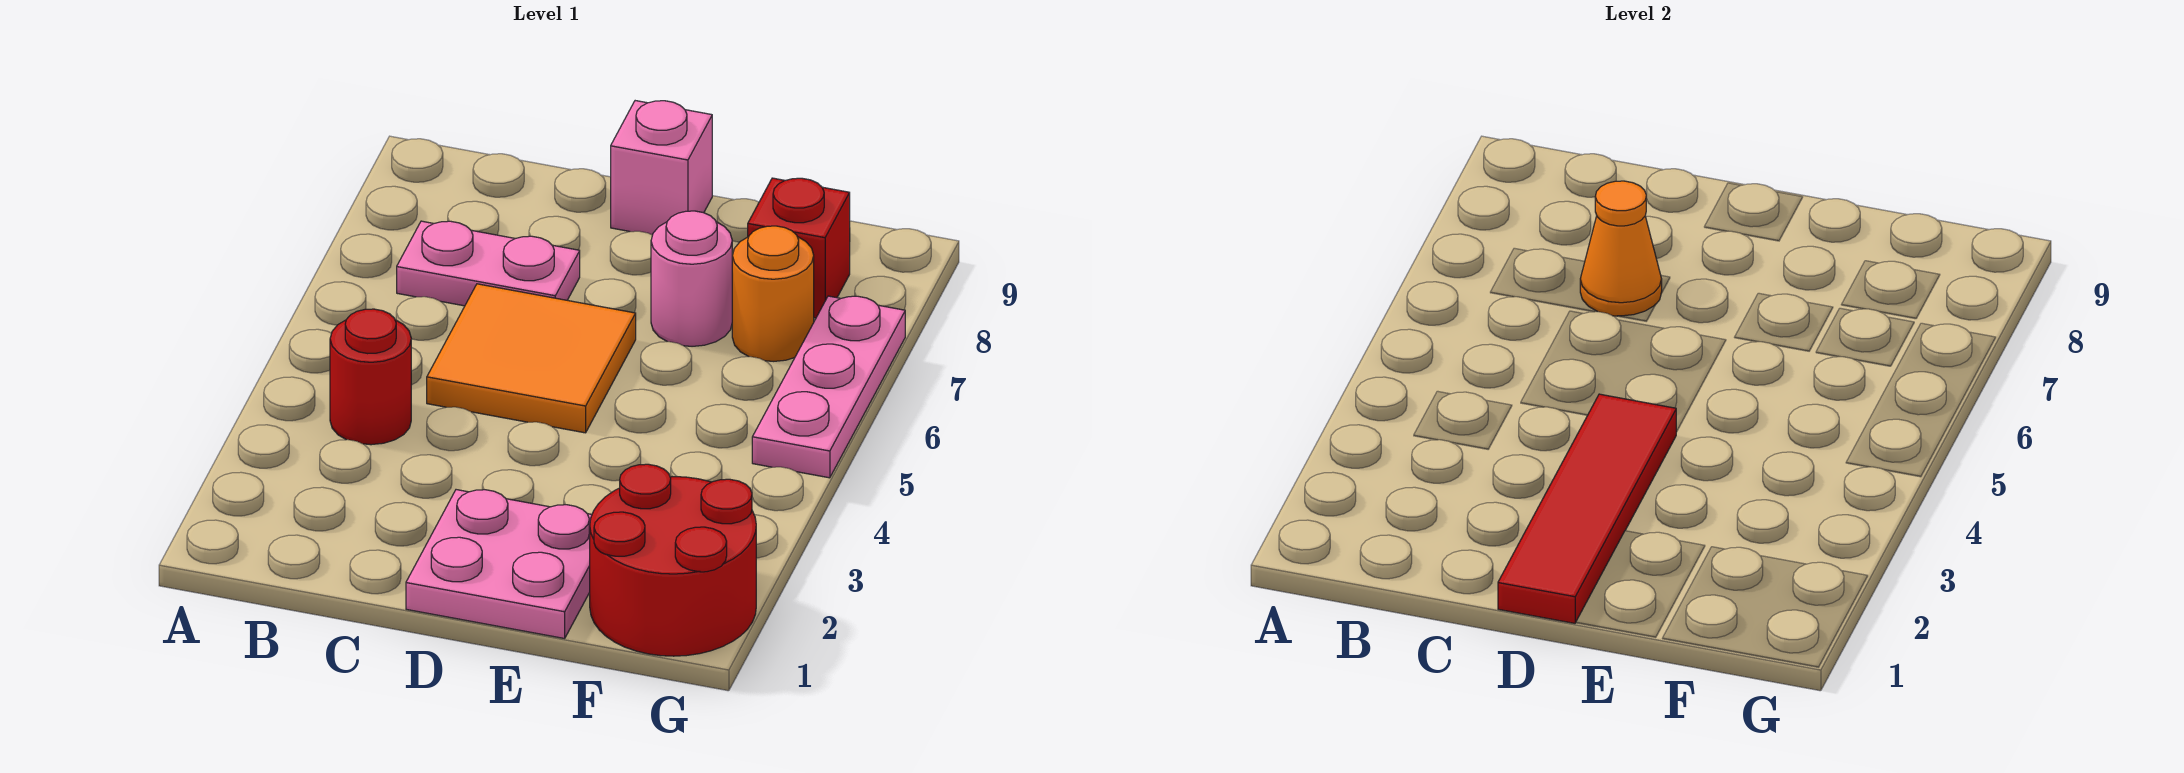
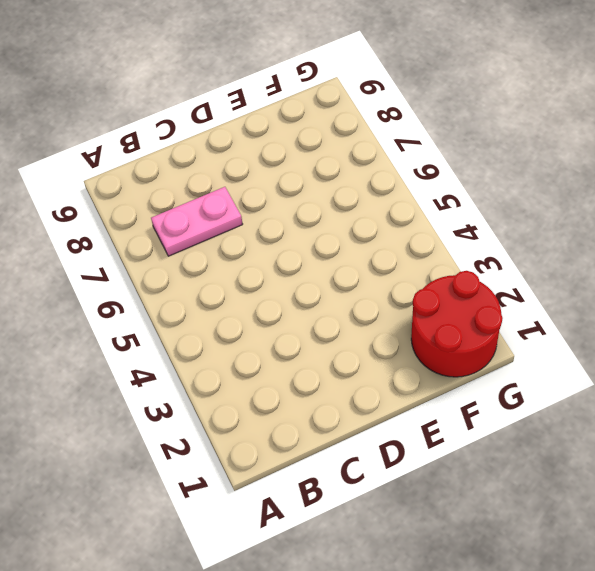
none -> red 1x1 round brick [330,309,411,445]
none -> orange 2x2 tile [427,284,636,433]
none -> pink 2x2 plate [406,490,592,638]

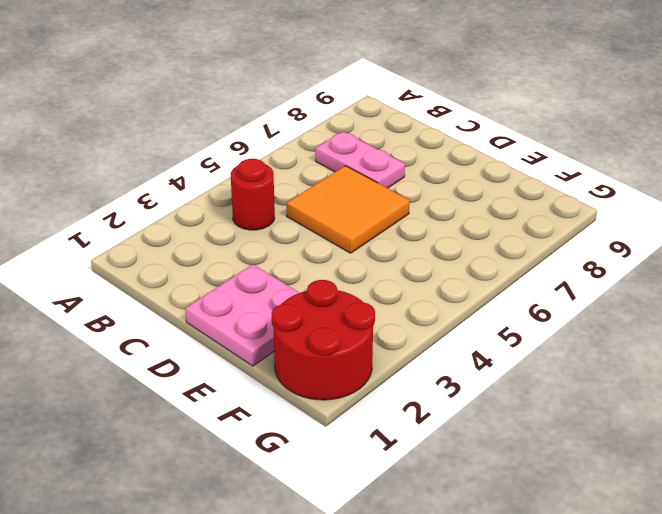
none -> pink 1x1 brick [611,101,712,235]
none -> pink 1x1 round brick [651,211,732,346]
none -> orange 1x1 round brick [732,226,814,361]

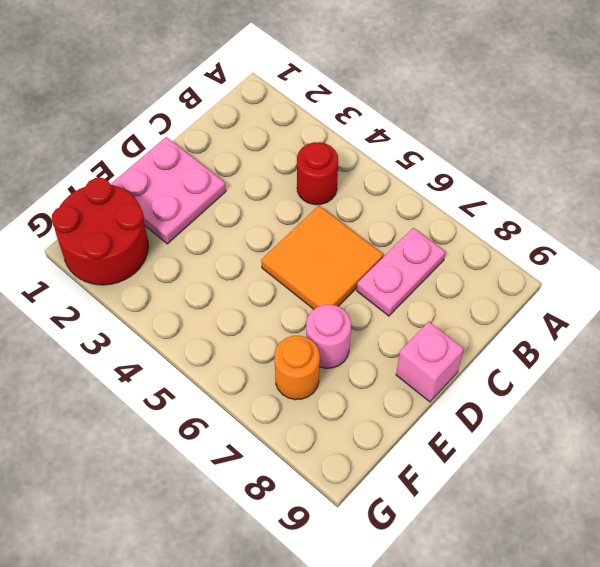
none -> red 1x1 brick [748,178,850,318]
none -> pink 1x3 plate [752,296,905,478]
none -> orange 1x1 cone [1580,181,1662,316]

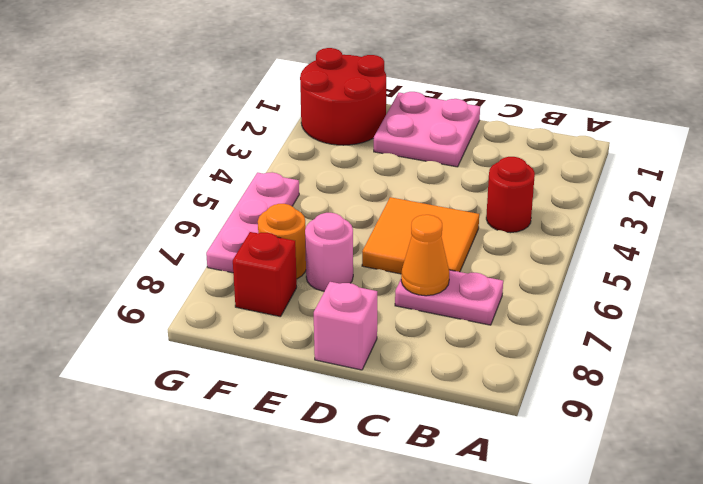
none -> red 1x4 tile [1498,394,1677,623]

